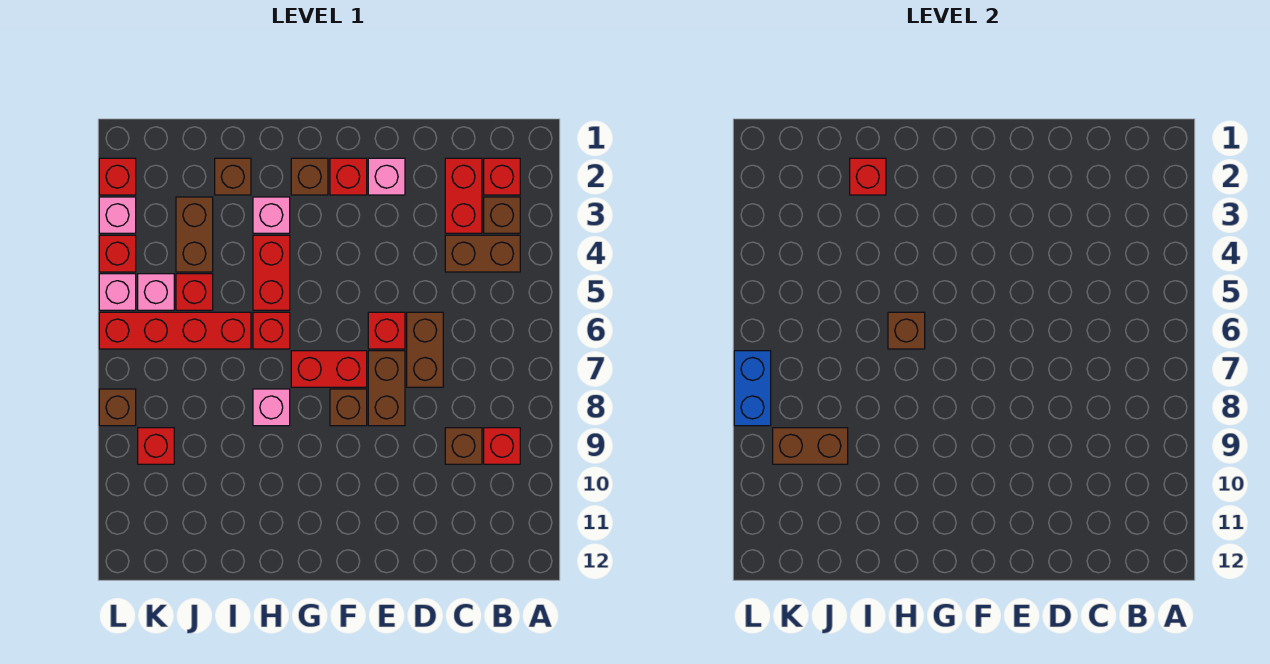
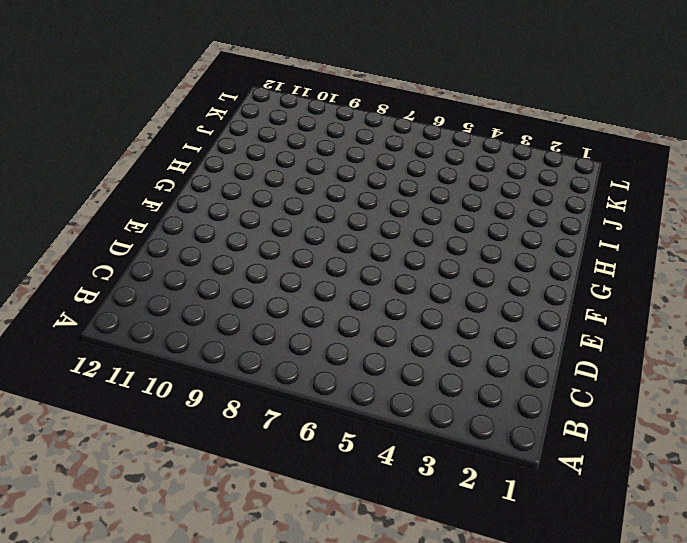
none -> red 1x1 brick [484,158,520,195]
none -> brown 1x1 brick [484,197,520,233]
none -> brown 1x2 brick [445,235,520,272]
none -> red 1x1 brick [484,428,520,464]

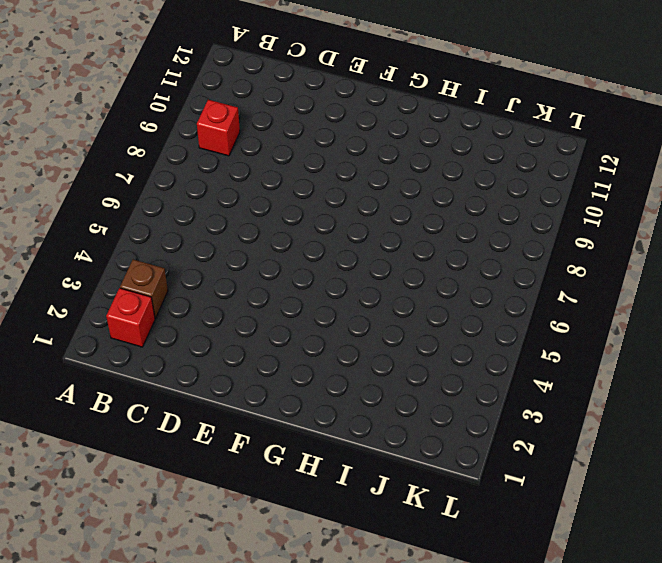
none -> brown 1x2 brick [445,235,520,272]
none -> red 1x2 brick [445,158,482,233]
none -> brown 1x1 brick [445,428,482,464]
none -> brown 1x2 brick [407,312,443,387]

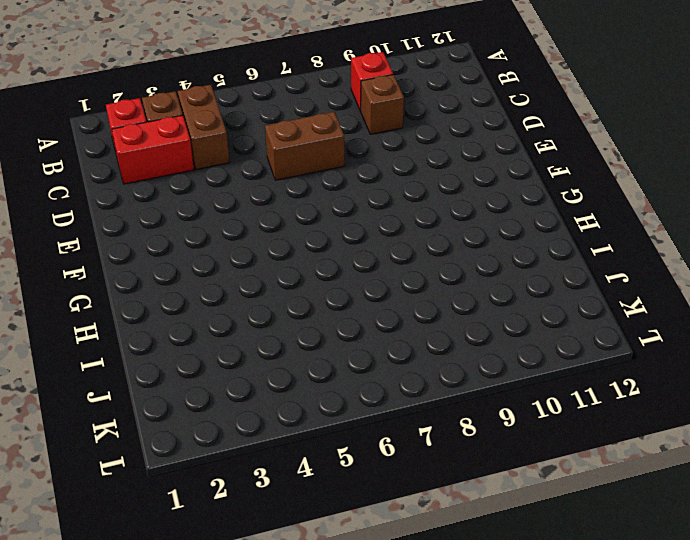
none -> pink 1x1 brick [368,158,405,195]
none -> red 1x1 brick [368,312,405,349]
none -> brown 1x2 brick [368,351,405,426]
none -> red 1x1 brick [330,158,367,195]

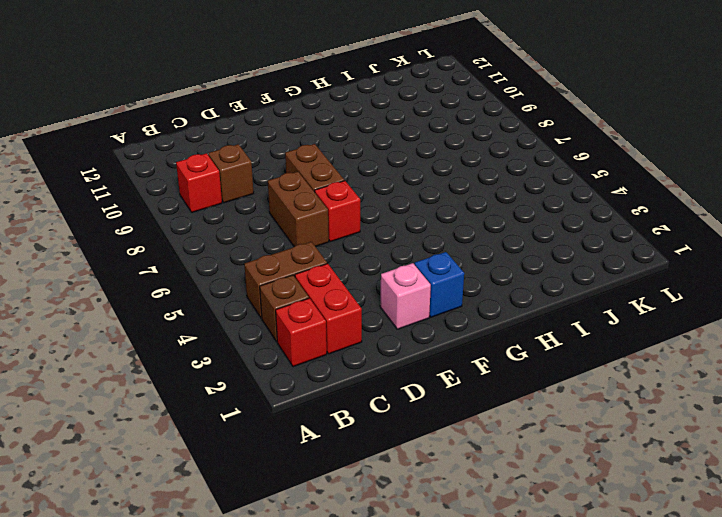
blue 1x1 brick [415,252,464,317] -> red 1x1 brick [330,158,367,195]
none -> red 1x2 brick [291,351,367,387]
none -> brown 1x1 brick [330,389,367,426]
none -> brown 1x1 brick [291,158,328,195]
none -> pink 1x1 brick [253,197,290,233]

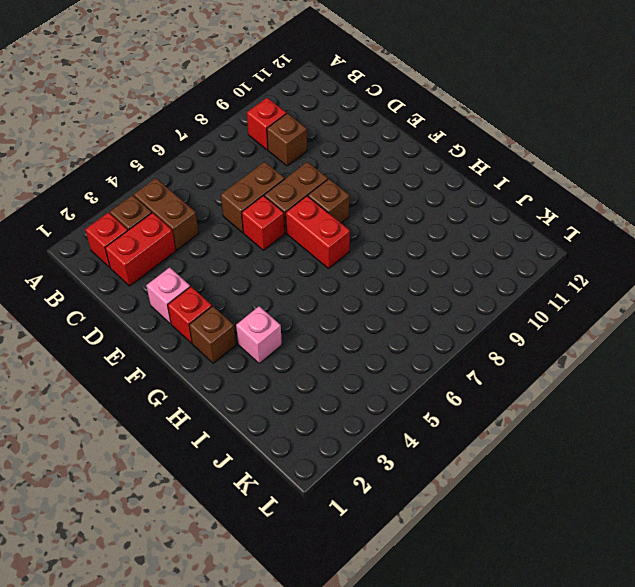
none -> red 1x2 brick [253,235,290,310]
none -> red 1x1 brick [253,312,290,349]
none -> pink 1x1 brick [253,389,290,426]
none -> brown 1x1 brick [215,158,251,195]

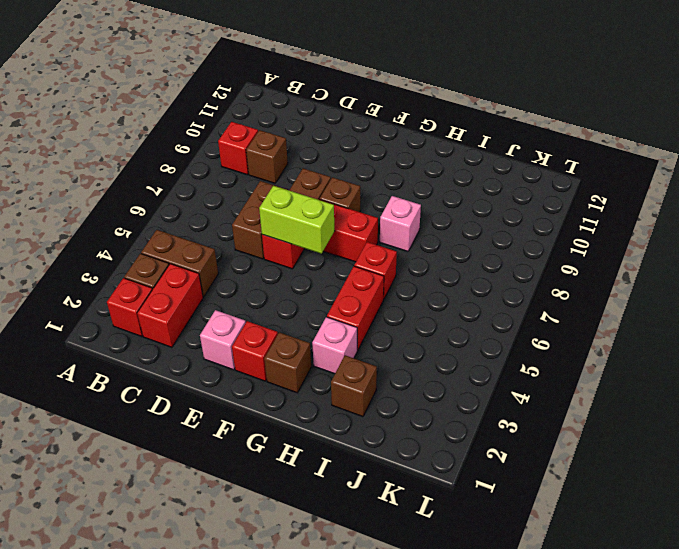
lime 1x2 brick [259,186,334,254] -> none
none -> red 1x4 brick [99,312,251,349]
none -> brown 1x2 brick [176,197,213,272]
none -> red 1x1 brick [176,274,213,310]
none -> pink 1x1 brick [138,274,174,310]

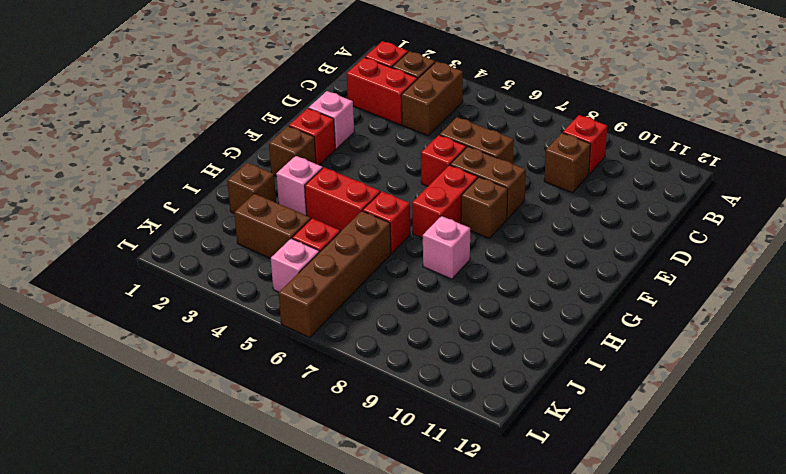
brown 1x4 brick [279,211,391,337] -> red 1x4 brick [99,312,251,349]
none -> red 1x1 brick [138,428,174,464]
none -> red 1x1 brick [99,158,136,195]
none -> pink 1x1 brick [99,197,136,233]
none -> red 1x1 brick [99,235,136,272]

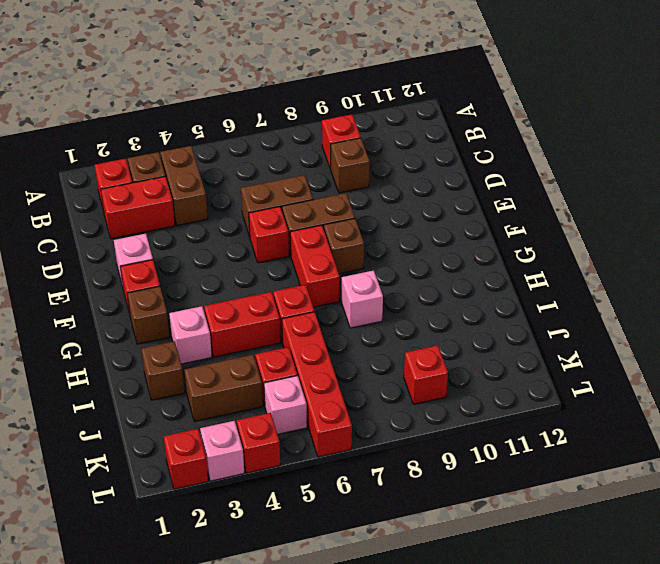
none -> pink 1x1 brick [99,274,136,310]
none -> brown 1x1 brick [99,389,136,426]
none -> brown 1x1 brick [888,312,925,349]
none -> red 1x1 brick [850,158,886,195]

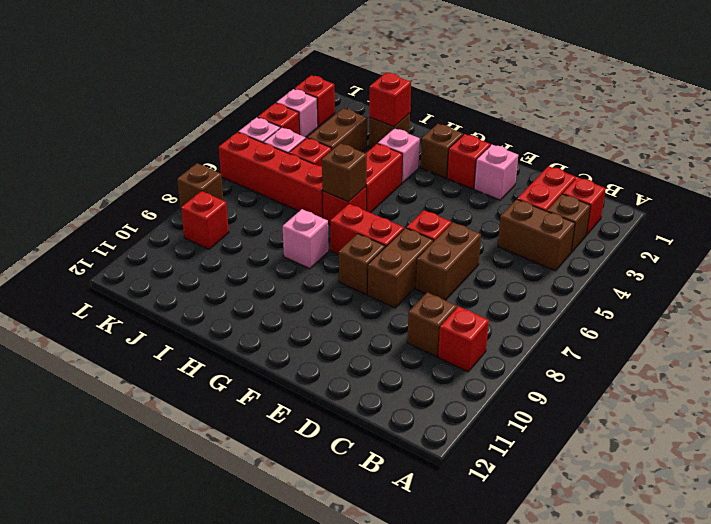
none -> brown 1x2 brick [773,428,848,464]
none -> blue 1x2 brick [734,351,771,426]

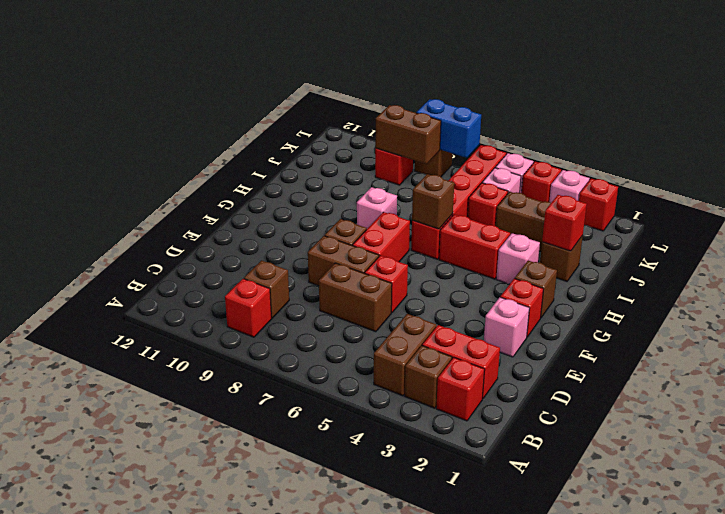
brown 1x2 brick [375,105,441,164] -> brown 1x2 brick turned to [773,428,848,464]

